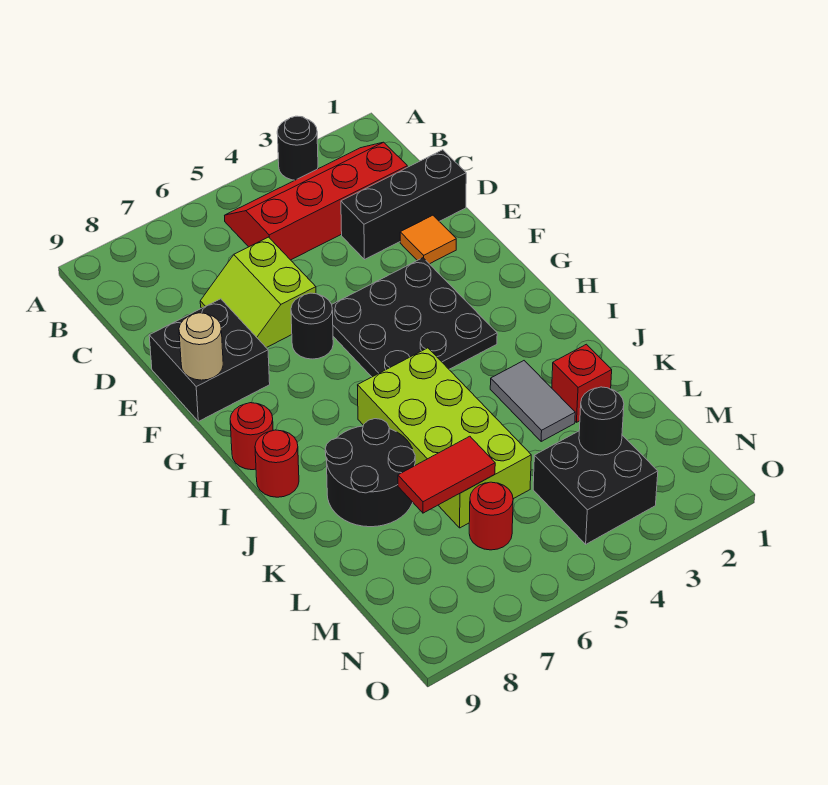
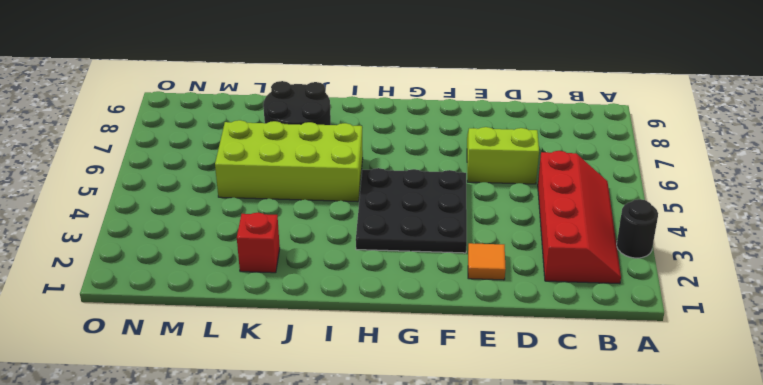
none -> black 1x3 brick [341,150,466,259]
none -> black 2x2 brick [149,299,270,421]
none -> black 1x1 round brick [291,293,333,359]

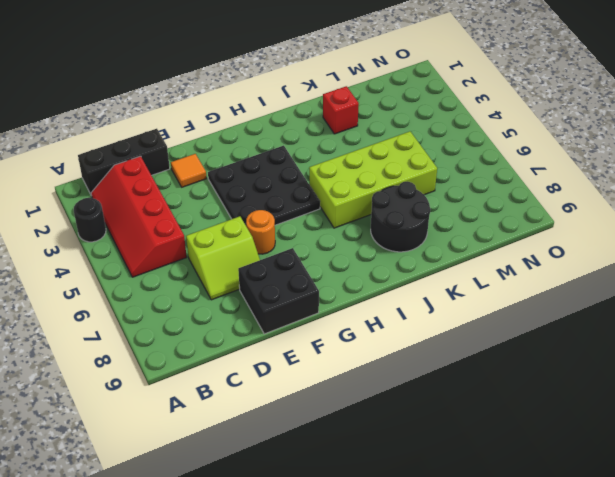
black 1x3 brick [78,129,170,194] -> black 1x3 brick turned to [341,150,466,259]
orange 1x1 round brick [246,210,275,254] -> black 1x1 round brick [291,293,333,359]
none -> red 1x1 round brick [230,403,273,470]
none -> red 1x1 round brick [255,430,299,497]
none -> grey 1x2 tile [490,361,575,441]

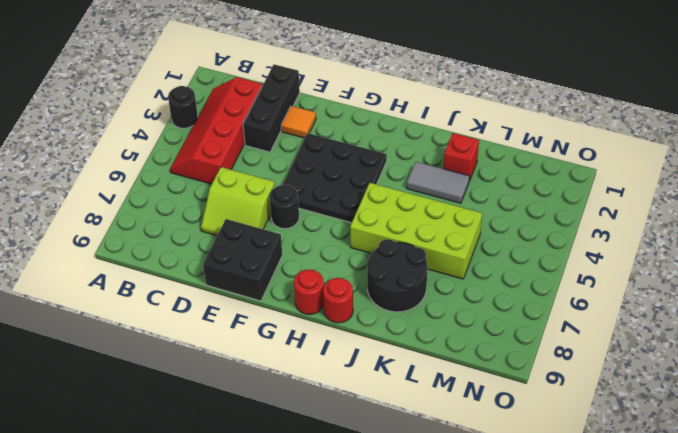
none -> black 2x2 brick [533,431,658,544]
none -> red 1x1 round brick [469,482,513,550]
none -> tan 1x1 round brick [179,313,223,380]

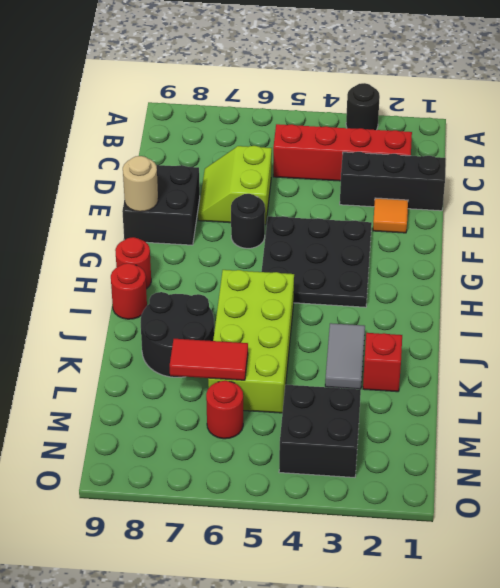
none -> black 1x1 round brick [579,387,624,455]

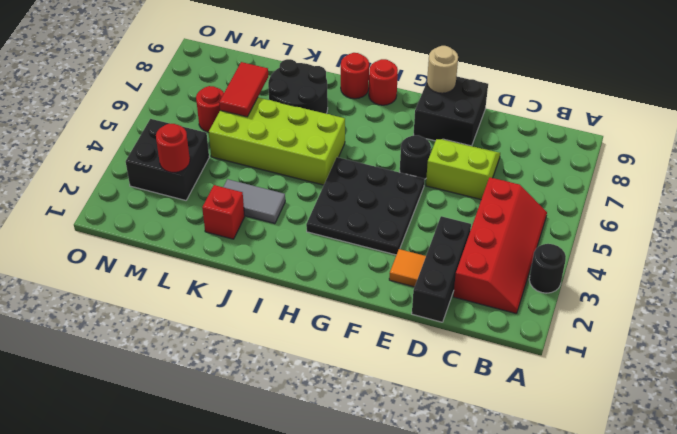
red 1x1 round brick [156,123,190,173] -> black 1x1 round brick [579,387,624,455]

